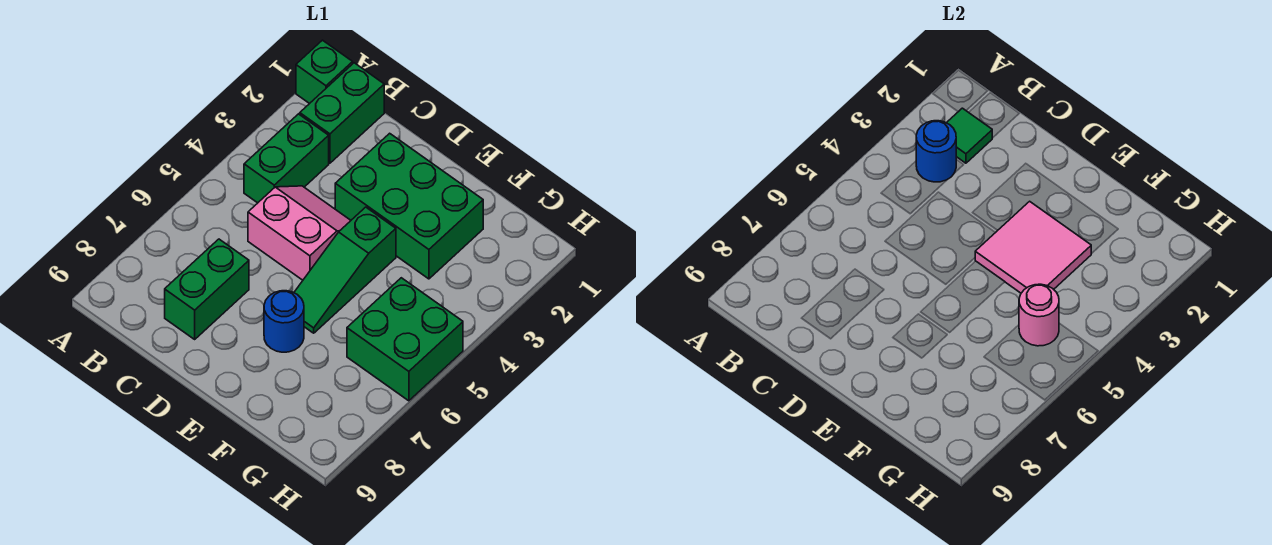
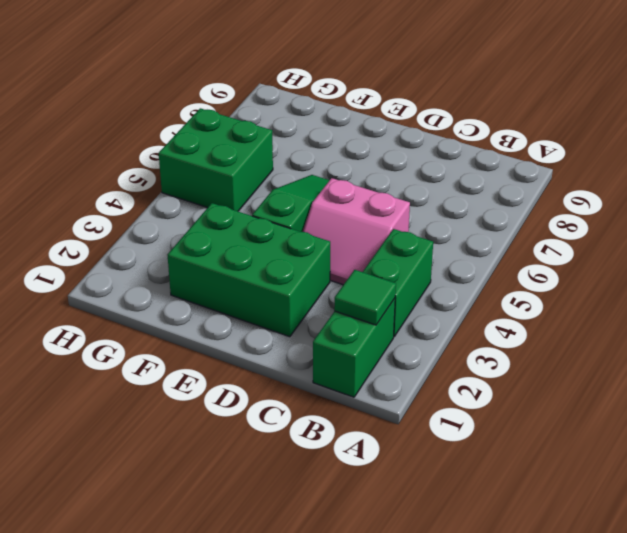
none -> green 1x1 brick [296,40,353,104]
none -> green 1x2 brick [165,239,249,339]
none -> blue 1x1 round brick [264,291,304,352]

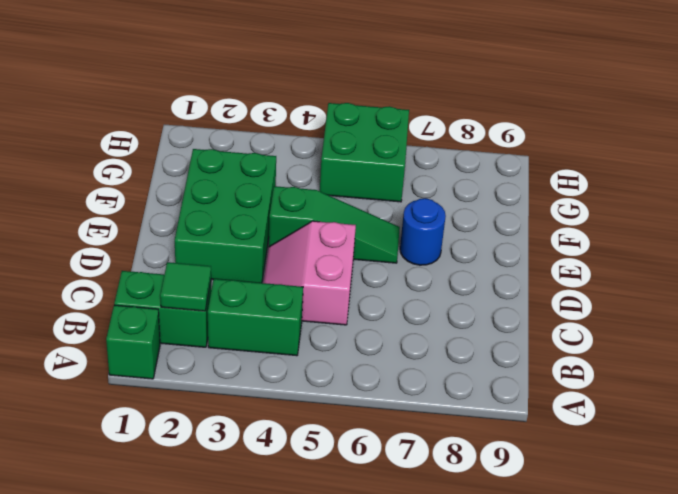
none -> green 1x2 brick [165,239,249,339]
none -> blue 1x1 round brick [916,121,956,182]
none -> pink 2x2 tile [975,201,1091,293]

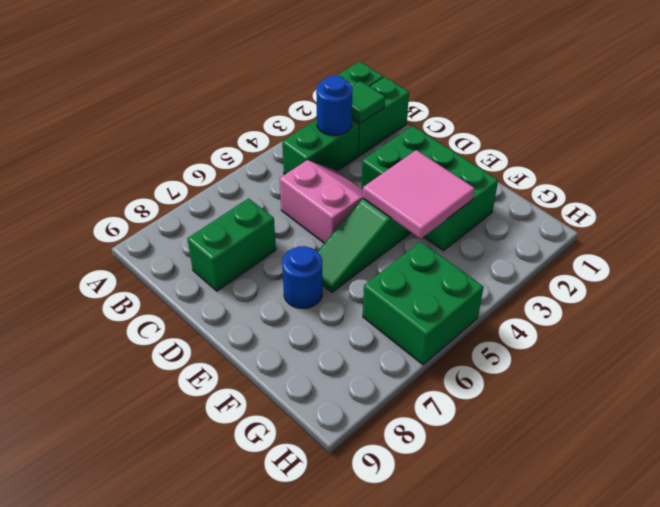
none -> pink 1x1 round brick [1019,284,1059,346]

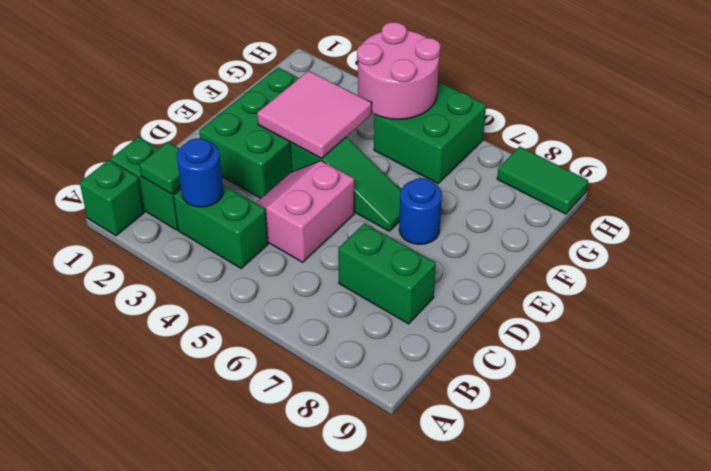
pink 2x2 round brick [357,22,440,119] -> pink 1x1 round brick [1019,284,1059,346]
green 1x2 tile [497,146,588,214] -> none

